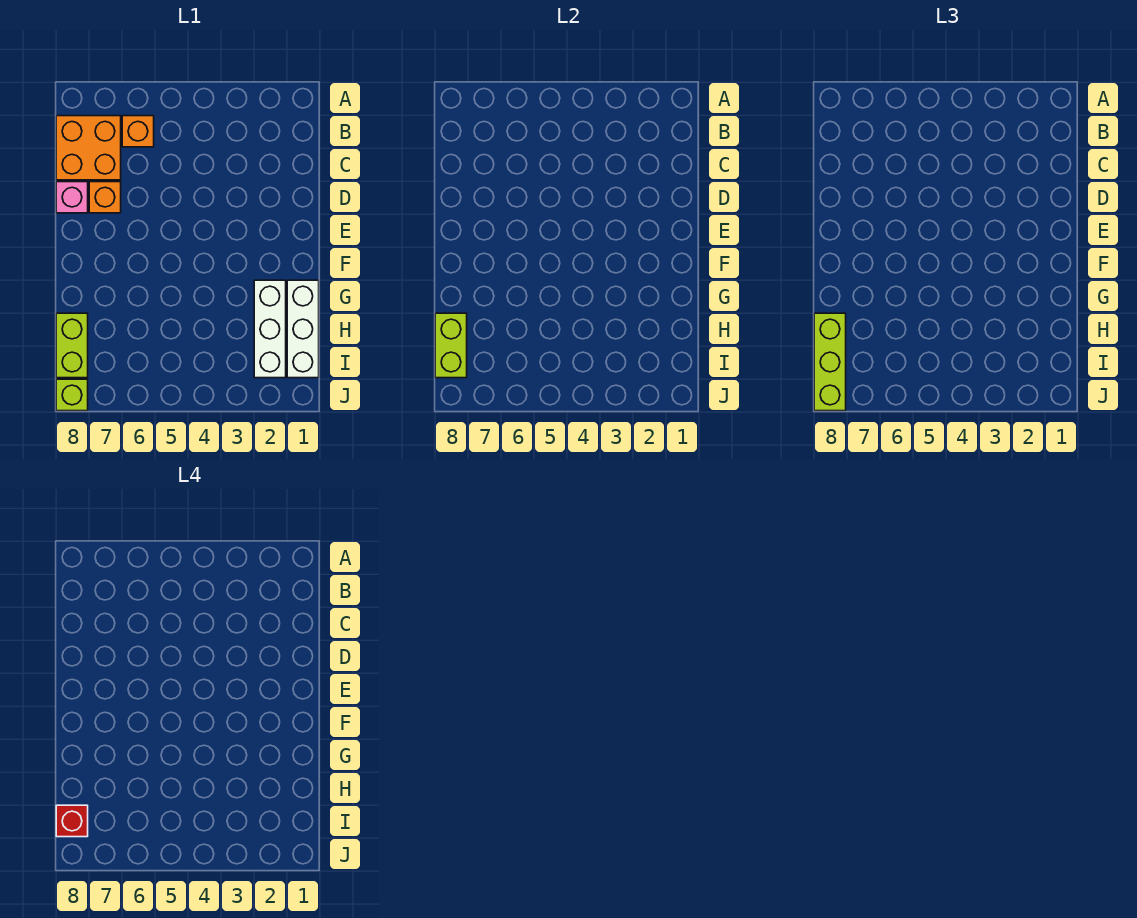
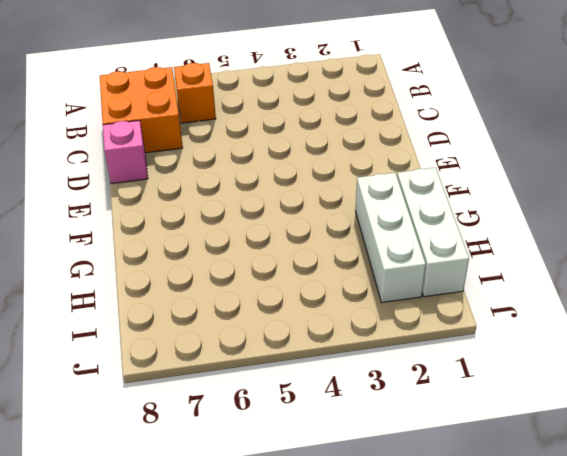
none -> orange 1x1 brick [89,182,121,213]
none -> lime 1x2 brick [56,313,88,378]

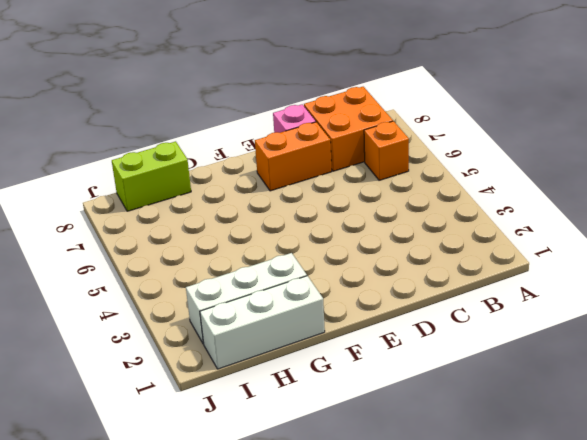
orange 1x2 brick [255,122,332,191] -> orange 1x1 brick [89,182,121,213]
none -> lime 1x1 brick [56,379,88,411]
none -> lime 1x2 brick [435,313,467,378]

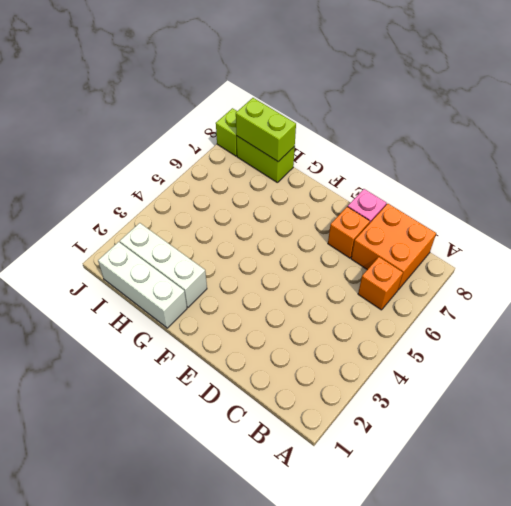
none -> lime 1x3 brick [814,313,846,411]
none -> red 1x1 brick [56,805,88,837]

